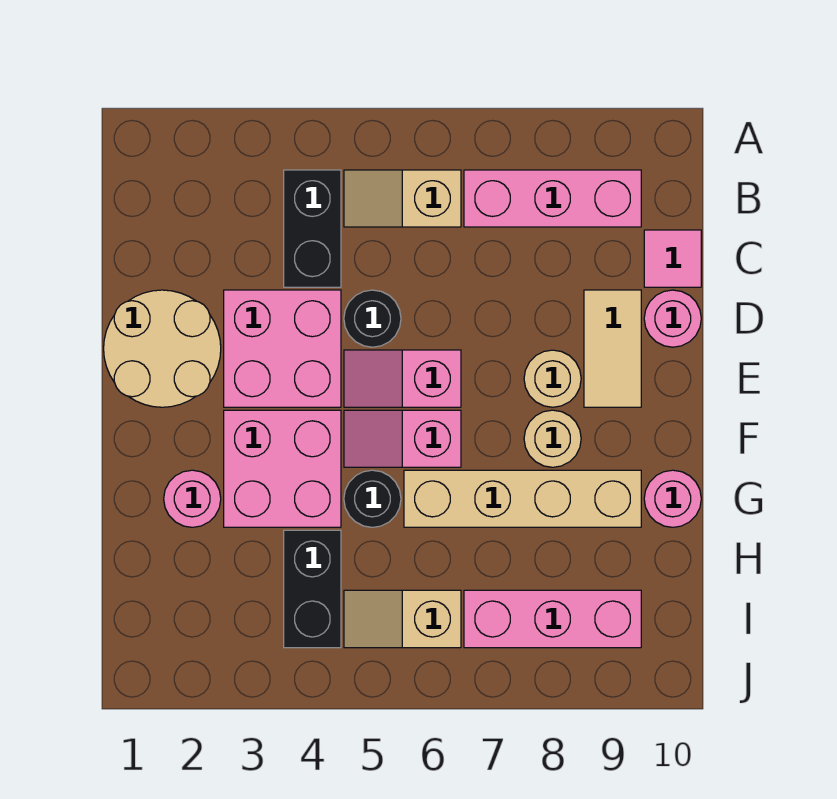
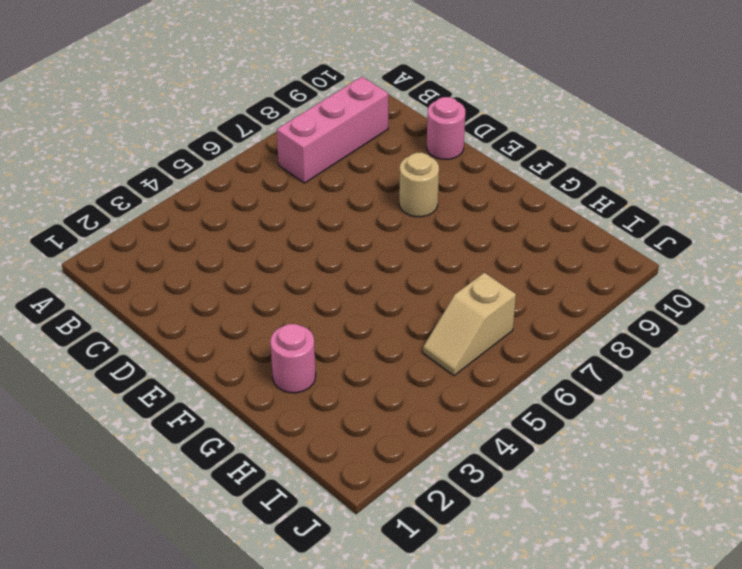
none -> black 1x2 brick [284,170,341,287]
none -> tan 1x2 slope [344,170,461,227]
none -> pink 1x1 tile [644,230,701,287]

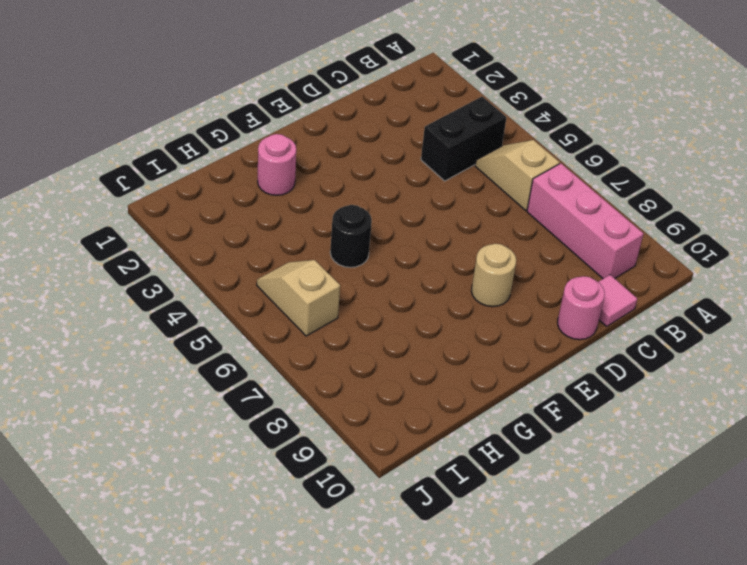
none -> tan 2x2 round brick [104,290,221,407]
none -> pink 2x2 brick [224,290,341,407]
none -> black 1x1 round brick [344,290,401,347]

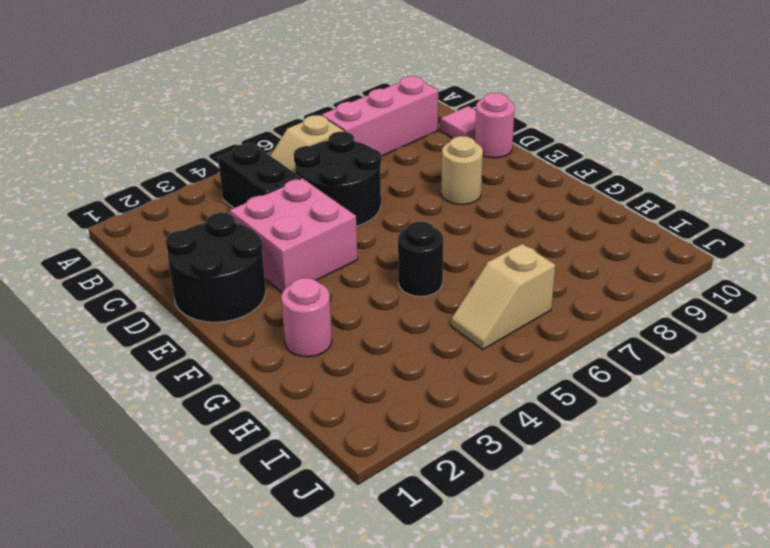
black 2x2 round brick [294,131,381,226] -> black 1x1 round brick [344,290,401,347]
black 2x2 round brick [166,213,266,322] -> tan 2x2 round brick [104,290,221,407]
none -> tan 1x2 tile [584,290,641,407]
none -> pink 1x2 slope [344,350,461,407]
none -> pink 2x2 brick [224,410,341,527]

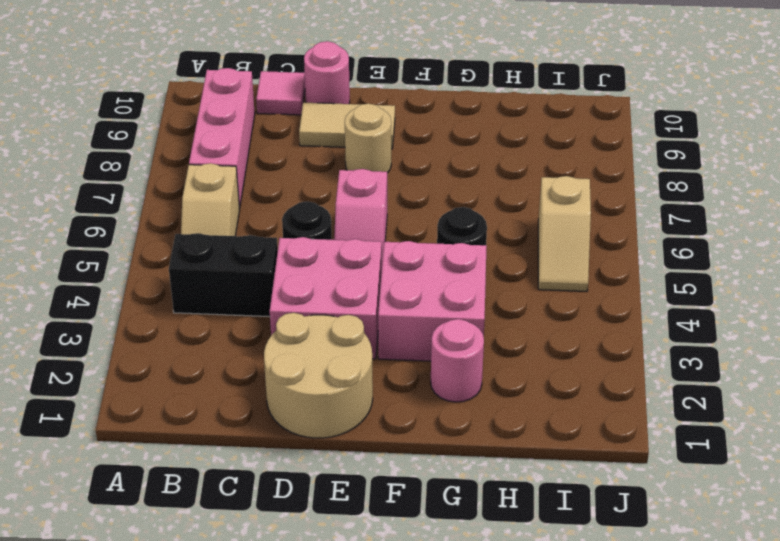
none -> pink 1x2 slope [344,410,461,467]
none -> tan 1x1 round brick [524,410,581,467]
none -> tan 1x4 brick [404,470,641,527]

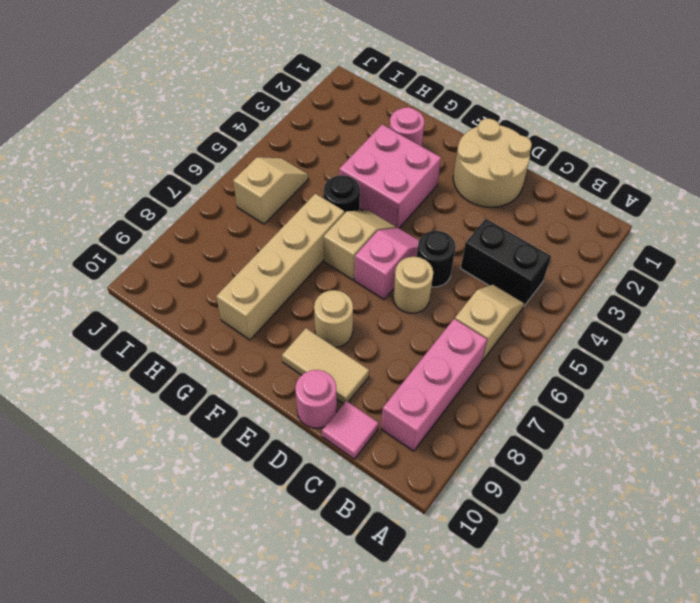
tan 1x1 round brick [393,257,433,313] -> tan 1x1 round brick moved to [524,410,581,467]
tan 1x2 slope [324,210,396,280] -> pink 1x2 slope [344,410,461,467]
none -> pink 2x2 brick [224,290,341,407]
none -> pink 1x1 round brick [644,470,701,527]
none -> black 1x2 brick [284,530,341,648]

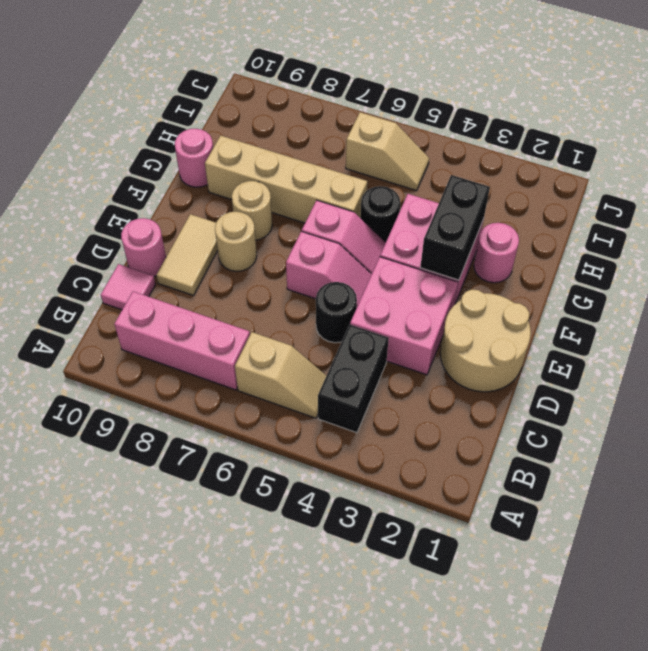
black 1x2 brick [420,175,490,280] -> black 1x2 brick moved to [284,530,341,648]
none -> pink 1x3 brick [464,590,641,648]

